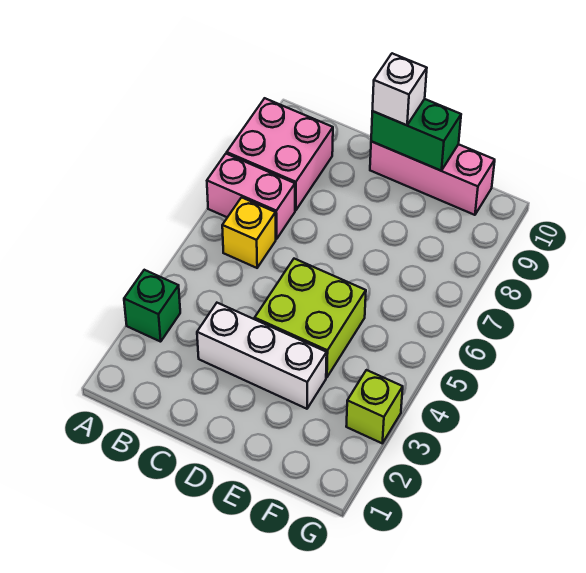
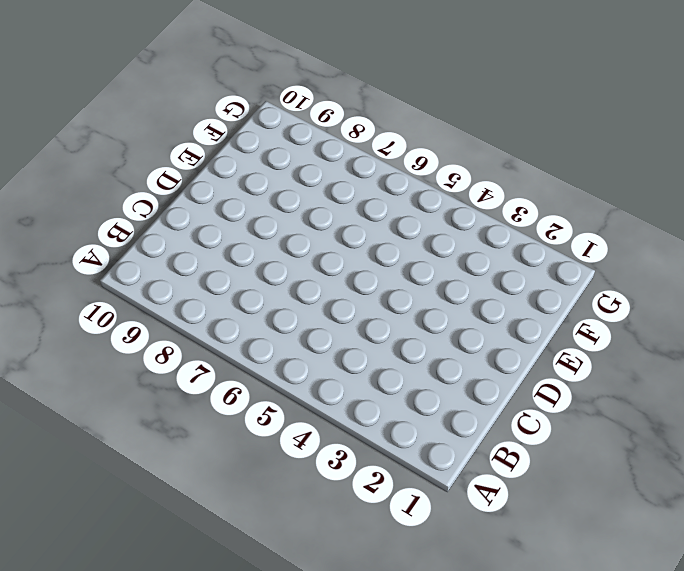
none -> green 1x1 brick [124,270,180,342]
none -> pink 1x2 brick [207,154,295,239]

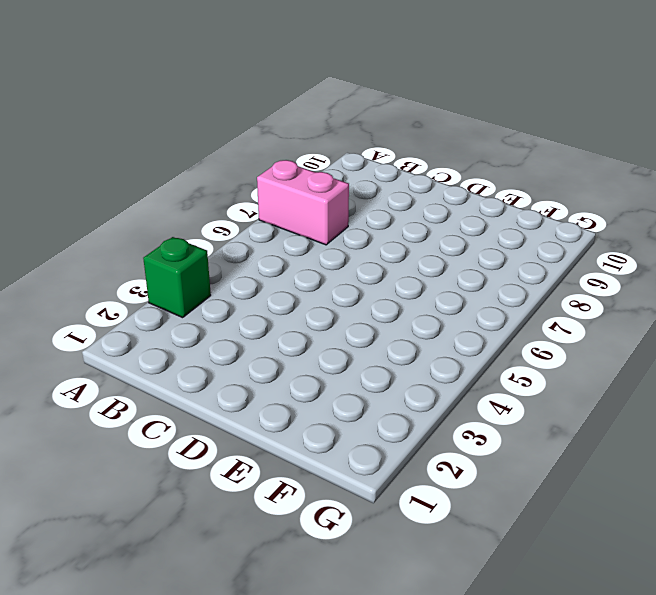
none -> pink 2x2 brick [227,98,333,210]
none -> yellow 1x1 brick [222,197,276,268]

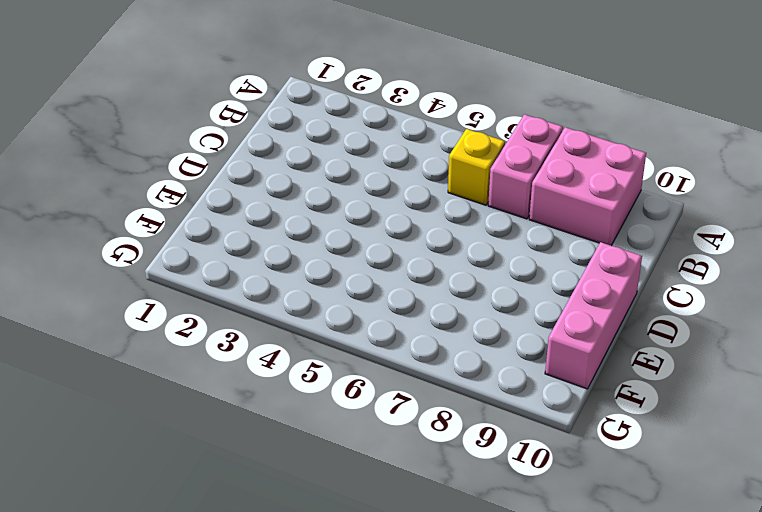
none -> green 1x1 brick [124,270,180,342]
none -> white 1x3 brick [197,303,327,409]

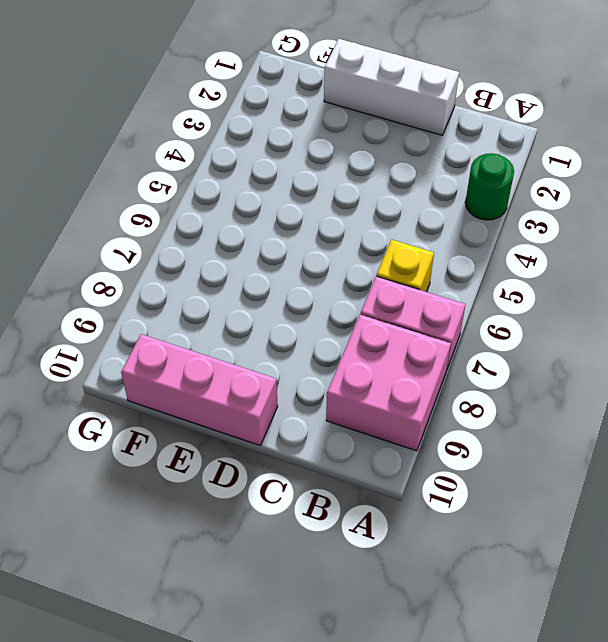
green 1x1 round brick [465,153,514,220] -> green 1x1 brick [124,270,180,342]
white 1x3 brick [324,39,459,135] -> white 1x3 brick moved to [197,303,327,409]
none -> lime 2x2 brick [255,259,366,377]
none -> lime 1x1 brick [346,370,403,443]

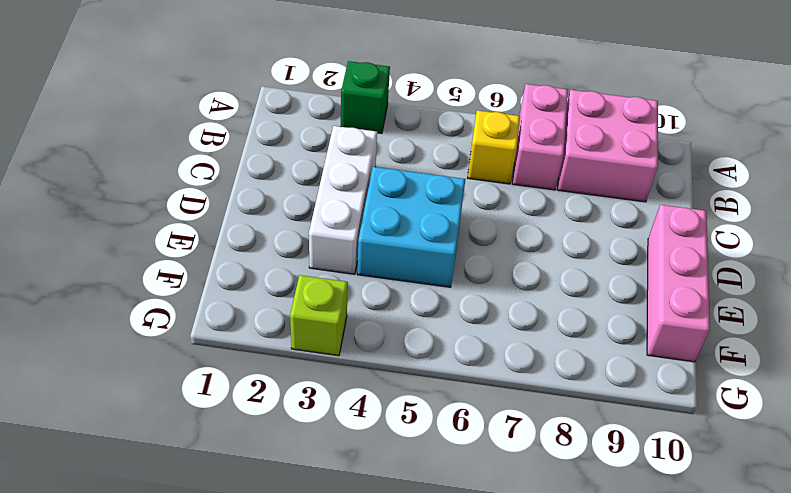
cyan 2x2 brick [357,167,465,287] -> lime 2x2 brick [255,259,366,377]
none -> green 1x2 brick [371,99,461,171]
none -> white 1x1 brick [372,53,427,125]

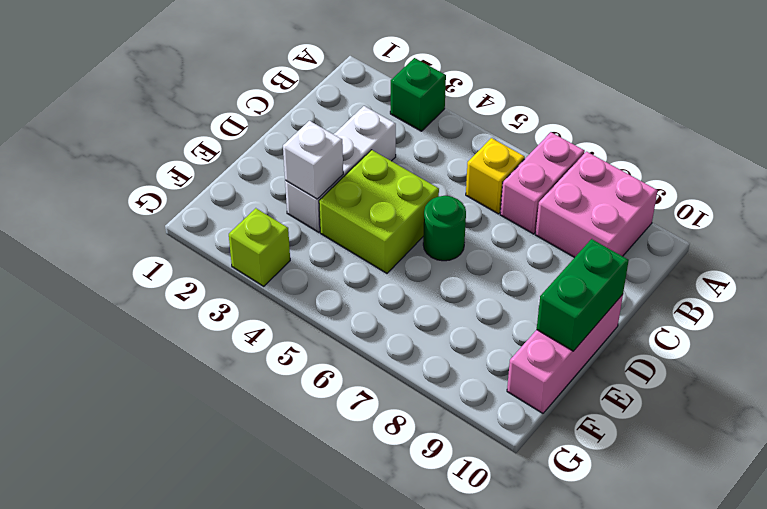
green 1x1 round brick [423,196,466,261] -> none
white 1x1 brick [283,121,343,199] -> white 1x1 brick moved to [372,53,427,125]

